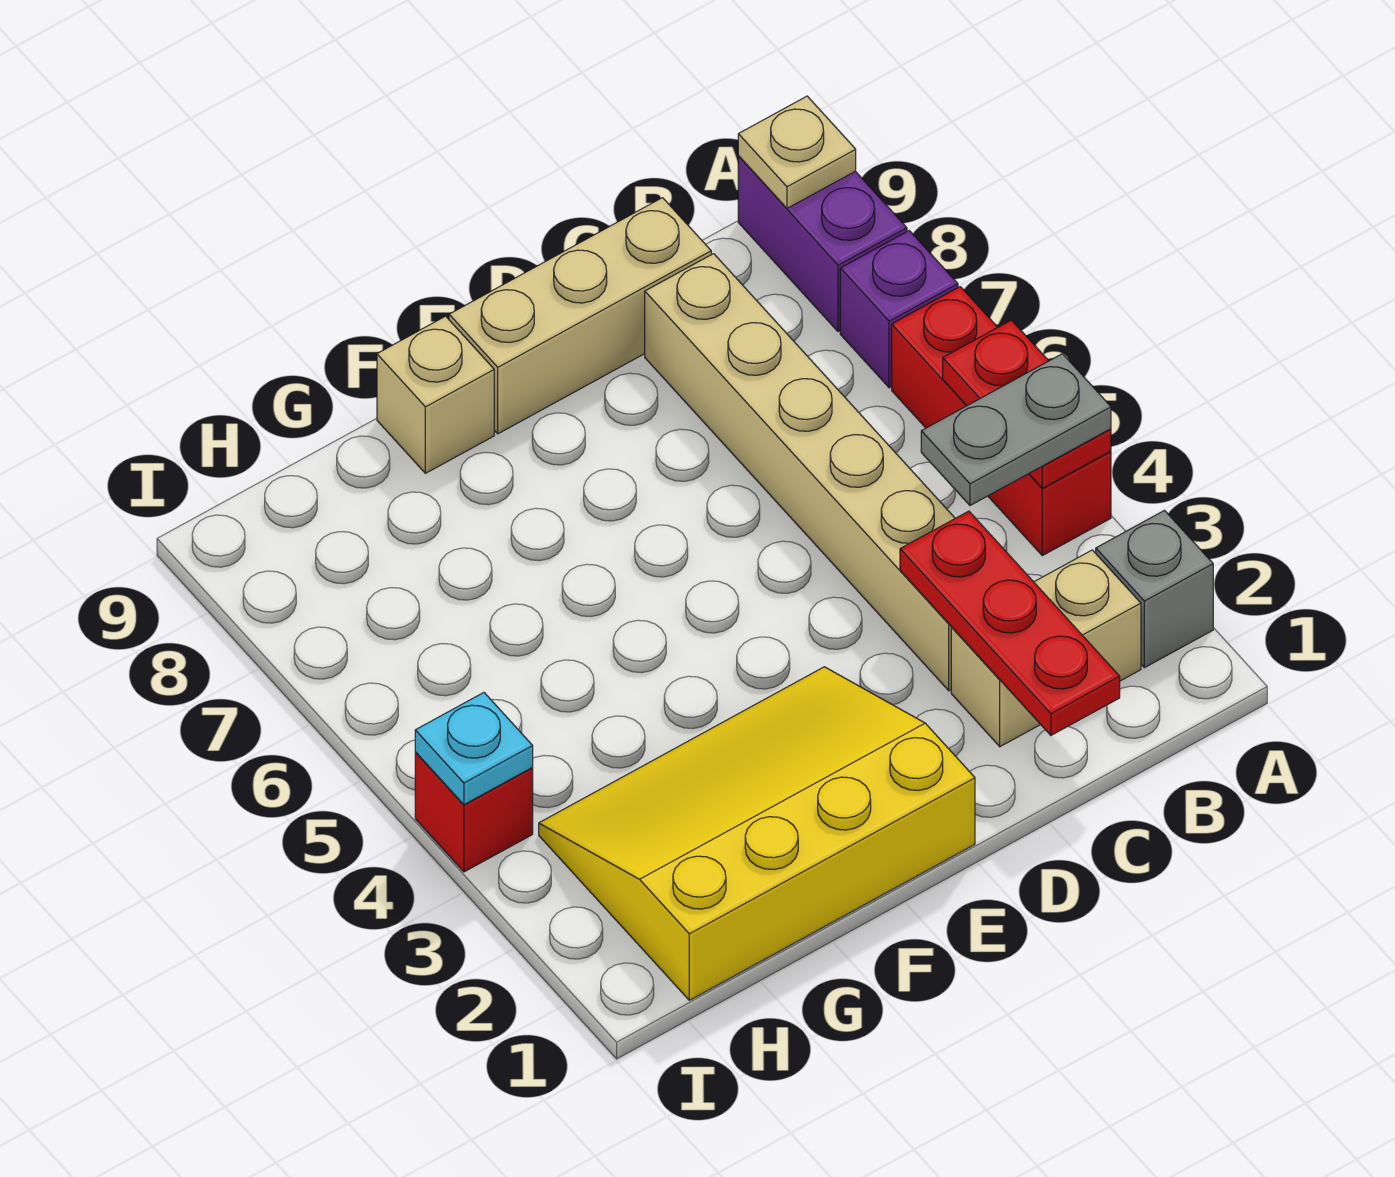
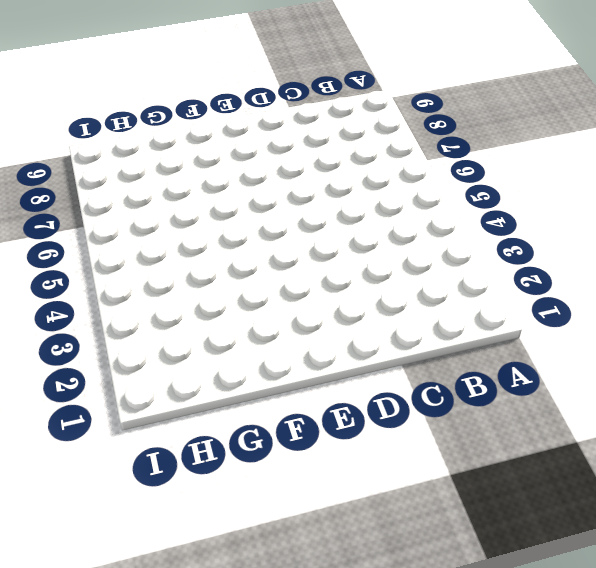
none -> grey 1x1 brick [1096,511,1213,668]
none -> red 1x3 brick [892,287,1111,556]
none -> purple 1x1 brick [840,231,958,388]

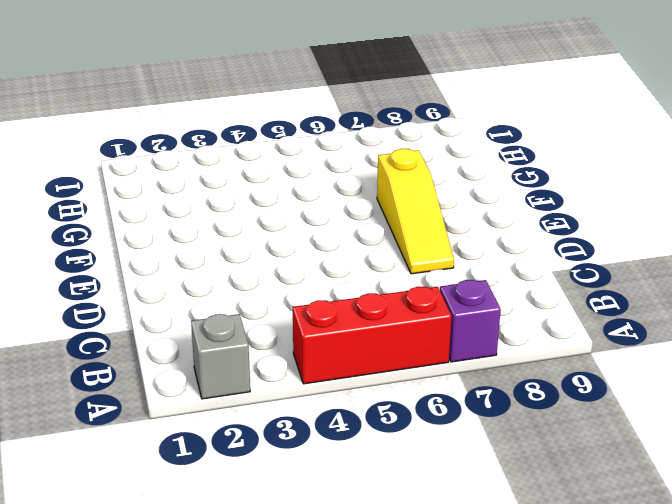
yellow 1x3 slope [377,149,454,274] -> none
none -> purple 1x2 brick [738,156,907,332]
none -> tan 1x2 brick [951,550,1141,747]
none -> tan 1x6 brick [645,254,955,691]

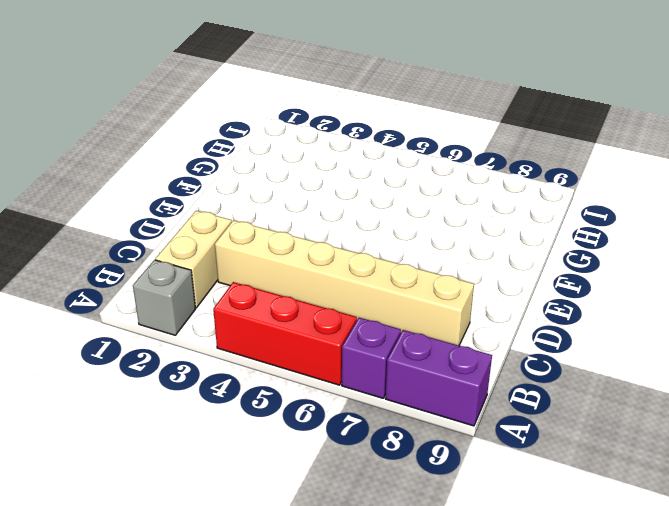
none -> tan 1x3 brick [449,198,711,434]
none -> yellow 3x4 slope [539,667,975,1000]
none -> tan 1x1 brick [377,316,494,473]

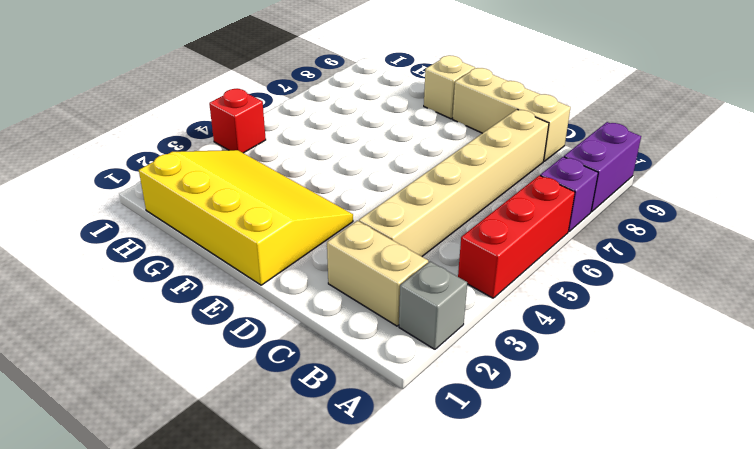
none -> red 1x2 plate [943,320,1111,488]
none -> tan 1x1 plate [738,96,856,208]
none -> red 1x3 plate [900,511,1120,735]

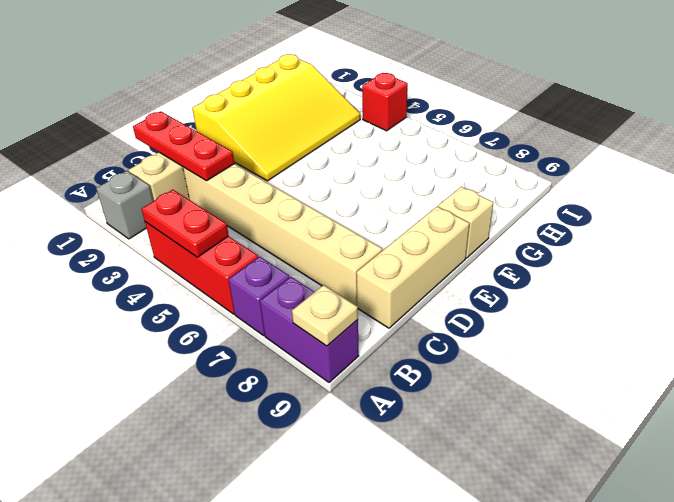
none -> cyan 1x1 plate [415,693,533,805]
none -> grey 1x2 plate [921,354,1111,505]

